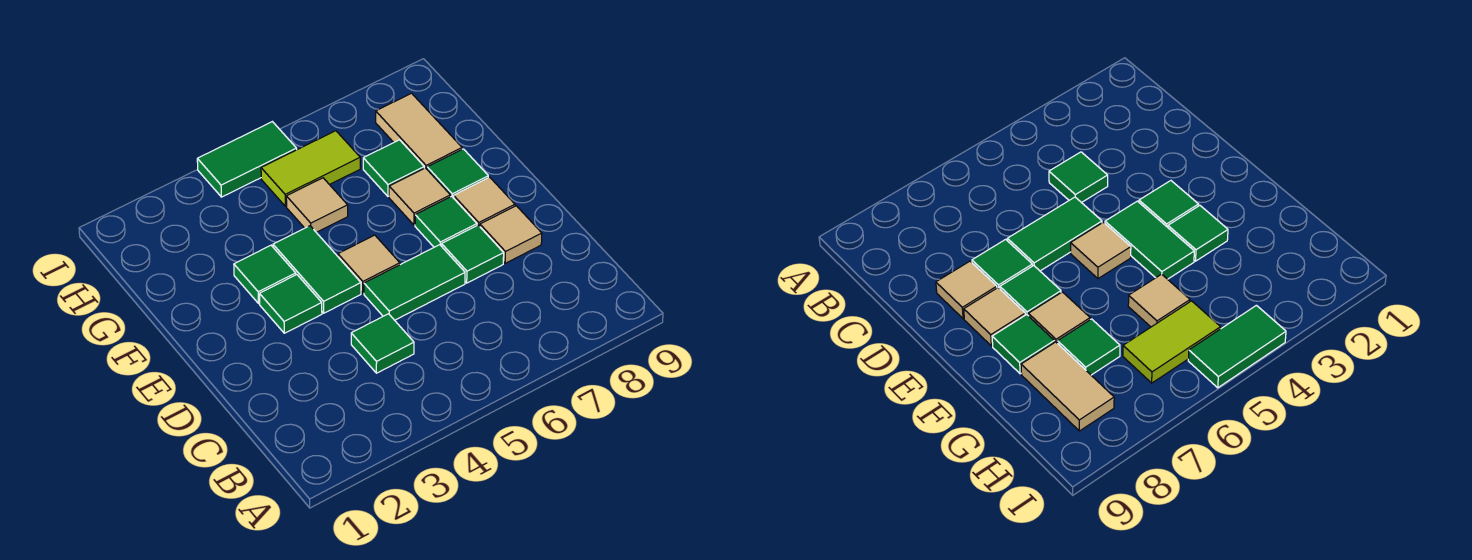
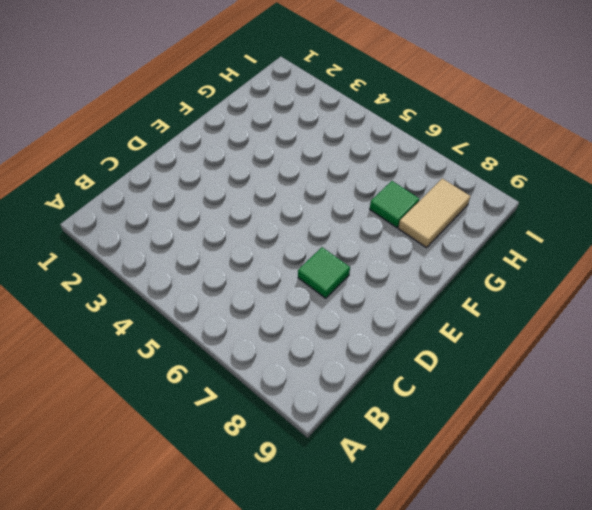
none -> green 1x1 tile [351,314,414,373]
none -> green 1x2 tile [364,245,465,320]
none -> tan 1x1 tile [480,206,542,263]

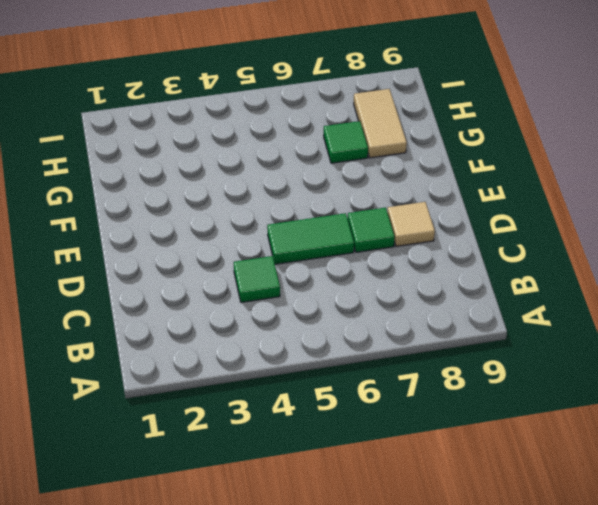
none -> green 1x1 tile [259,275,322,333]
none -> green 1x2 tile [273,226,361,313]
none -> tan 1x1 tile [338,235,400,293]

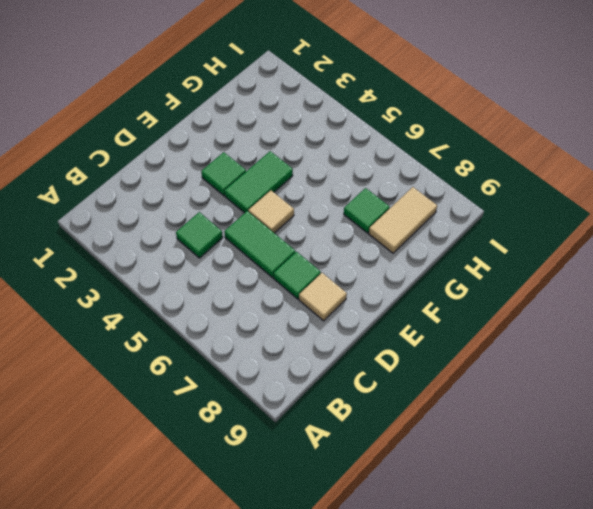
none -> green 1x1 tile [415,196,477,247]
none -> tan 1x1 tile [453,177,515,226]
none -> green 1x1 tile [234,245,296,303]

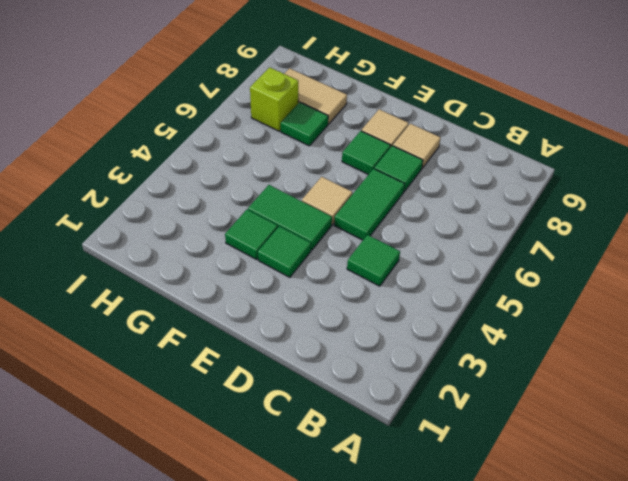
lime 1x1 brick [250,67,298,131] -> none
none -> tan 1x1 tile [389,168,450,225]
none -> green 1x1 tile [427,149,488,197]
none -> tan 1x1 tile [286,178,348,232]

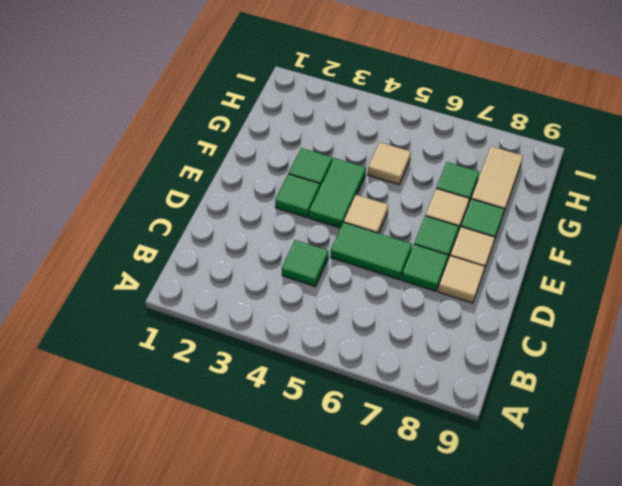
none -> lime 1x2 tile [261,131,360,206]
none -> green 1x2 tile [197,122,297,197]

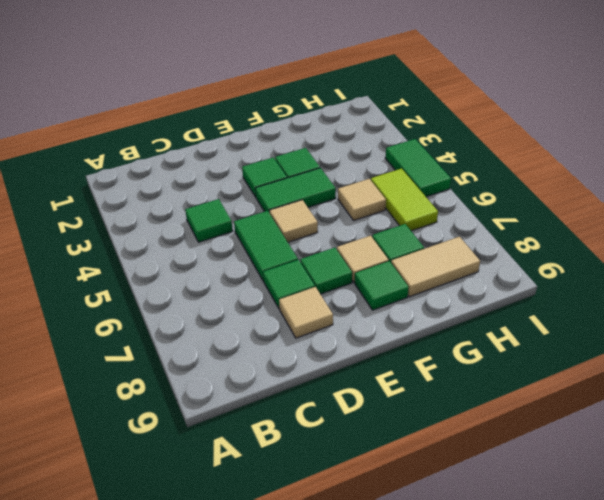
none -> tan 1x1 tile [453,177,515,226]

